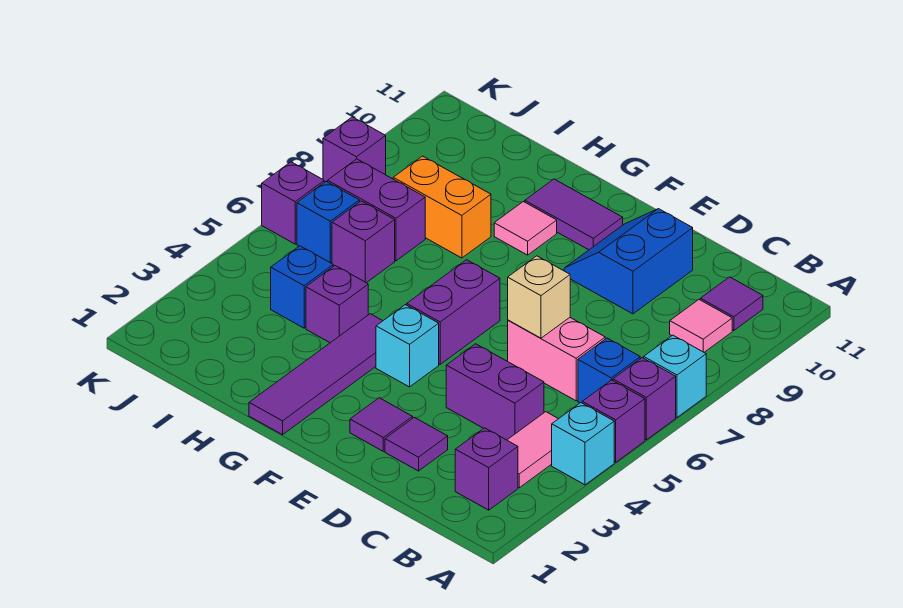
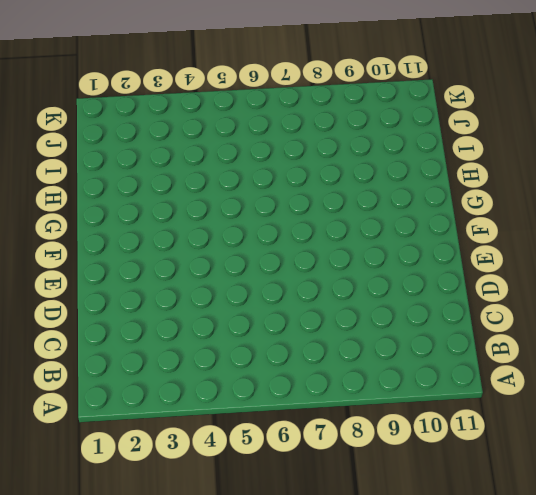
none -> cyan 1x1 brick [552,403,614,485]
none -> purple 1x1 brick [582,380,645,462]
none -> purple 1x1 brick [613,358,676,440]

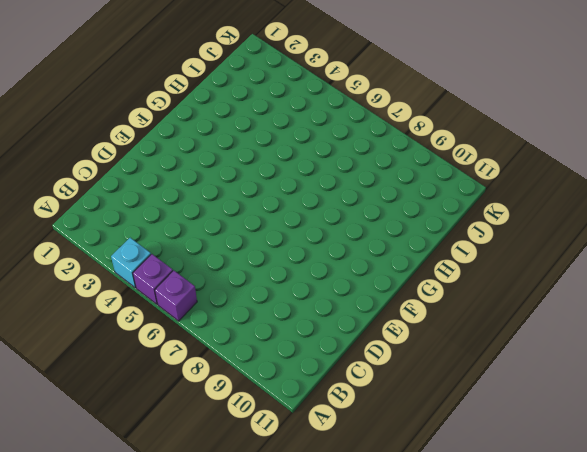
none -> cyan 1x1 brick [644,335,706,417]
none -> purple 1x1 brick [455,428,518,510]
none -> pink 1x2 tile [507,412,558,488]

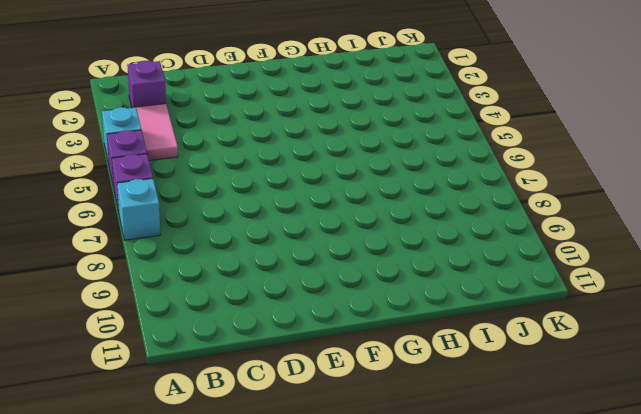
none -> blue 1x1 brick [578,338,640,403]
none -> pink 1x1 tile [670,300,732,352]
none -> purple 1x1 tile [700,277,763,331]

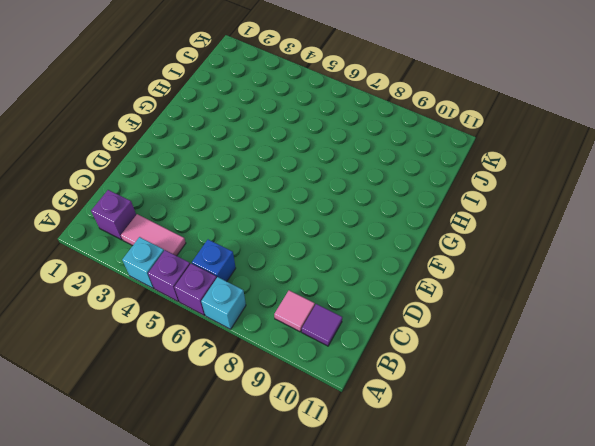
none -> purple 1x2 brick [446,344,544,440]
none -> pink 1x2 brick [508,318,605,401]
none -> purple 1x1 tile [385,417,448,471]

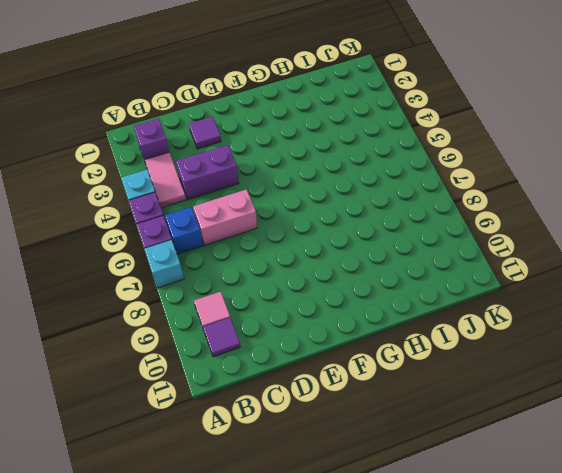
none -> blue 2x2 slope [564,209,693,314]
none -> purple 1x1 tile [350,398,413,451]
none -> cyan 1x1 brick [376,305,439,387]

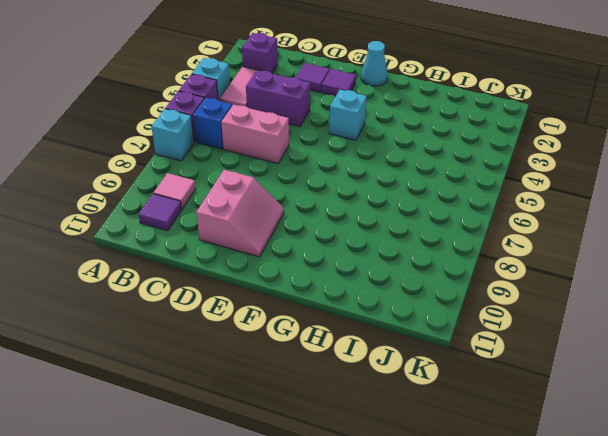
pink 2x2 slope [196,170,284,257] -> blue 2x2 slope [564,209,693,314]
cyan 1x1 cone [361,41,388,86] -> none
none -> purple 1x2 brick [407,260,500,364]
none -> purple 1x2 tile [525,179,623,250]
none -> purple 1x4 tile [249,314,382,435]

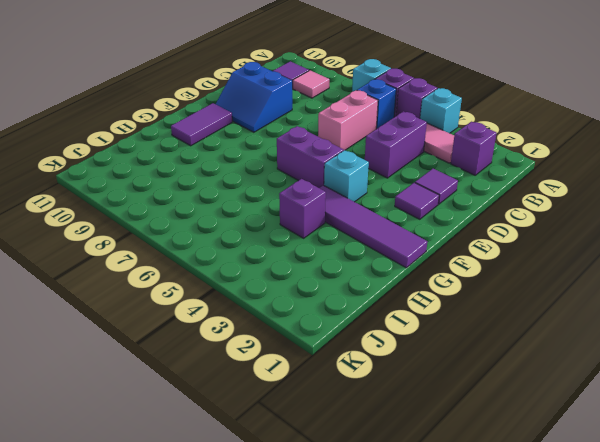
none -> pink 1x1 tile [494,202,557,255]
none -> orange 1x2 brick [393,156,491,258]
none -> blue 1x1 brick [271,246,333,328]

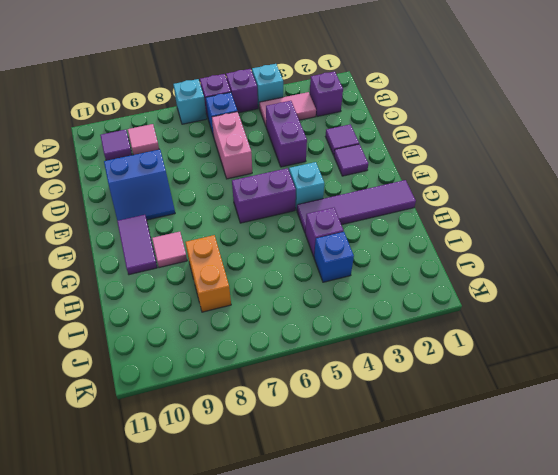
none -> purple 1x1 brick [332,201,395,283]
none -> purple 1x2 brick [328,159,425,261]
none -> blue 1x1 brick [297,182,360,263]

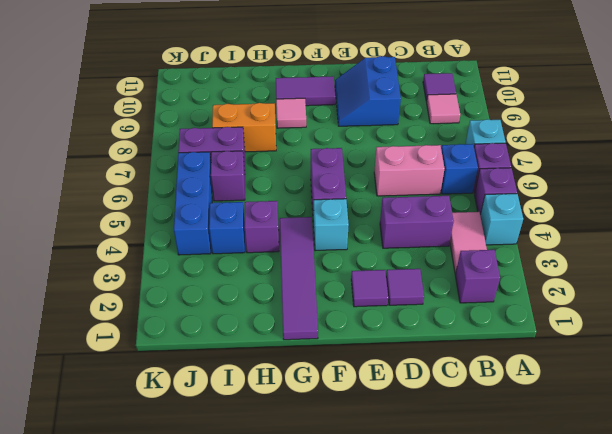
blue 1x3 brick [174,152,213,255] -> blue 1x1 brick [297,182,360,263]
none -> purple 1x1 brick [262,162,324,244]
none -> purple 1x1 brick [323,117,386,182]
none -> tan 1x1 brick [508,256,570,338]

